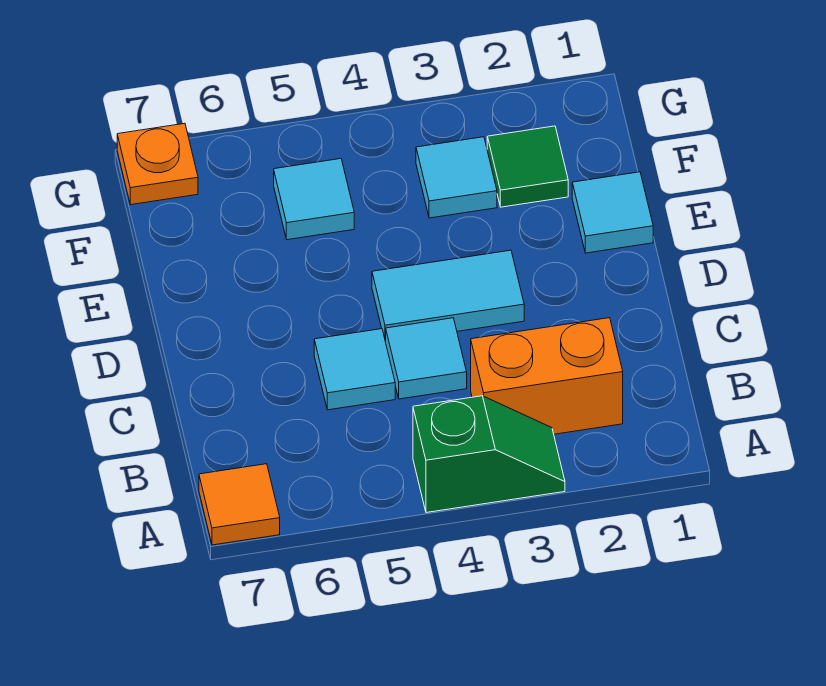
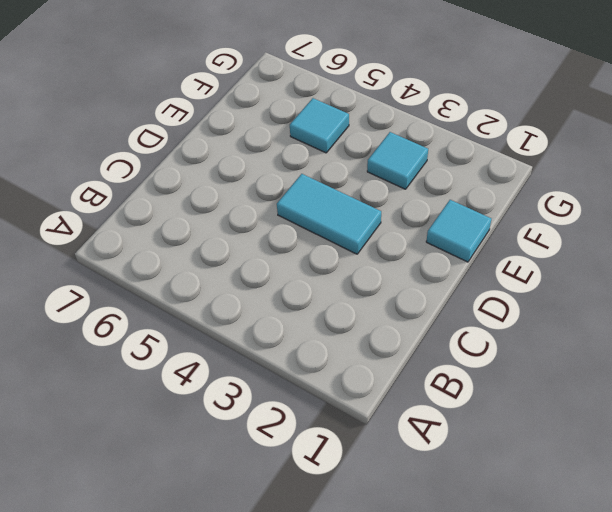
none -> green 1x2 slope [413,396,565,513]
none -> orange 1x1 tile [199,464,280,545]

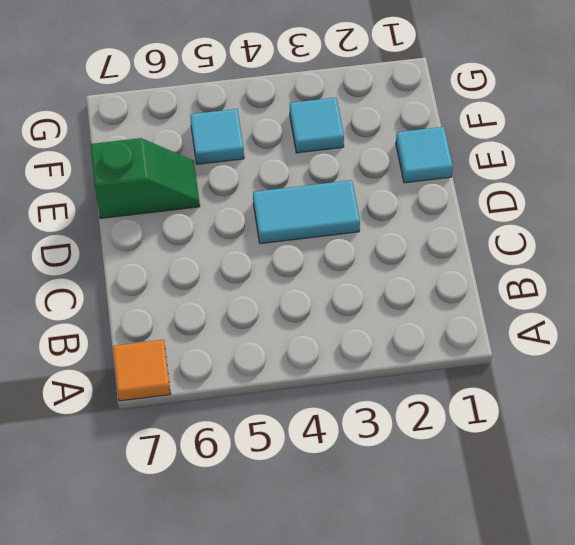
green 1x2 slope [90,138,200,218] -> green 1x2 slope moved to [413,396,565,513]
none -> orange 1x2 brick [471,318,623,434]
none -> cyan 1x1 tile [386,318,467,399]

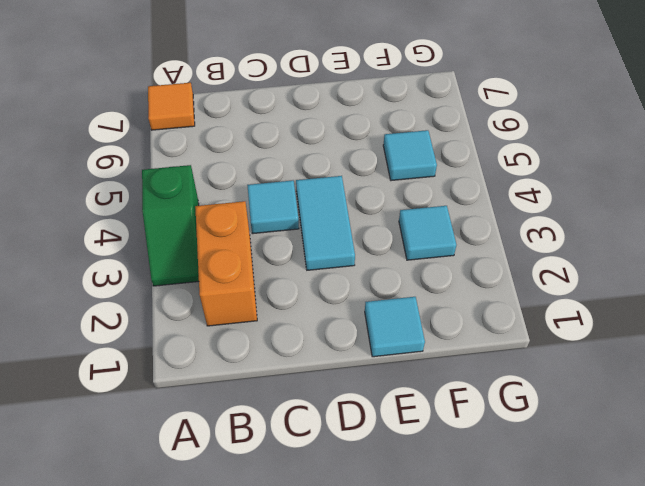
none -> cyan 1x1 tile [314,329,395,410]
none -> green 1x1 tile [487,126,568,207]

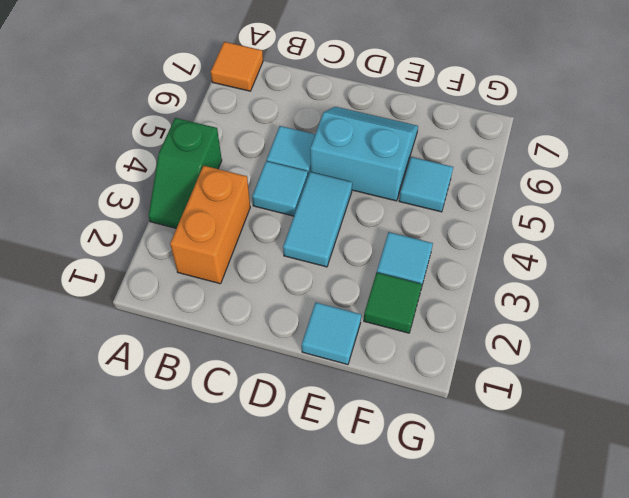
cyan 2x2 slope [310,107,418,201] -> none
none -> orange 1x1 plate [117,123,198,205]

